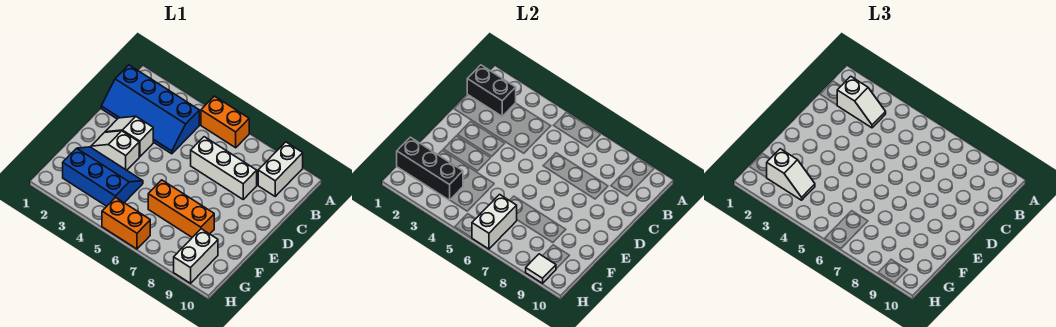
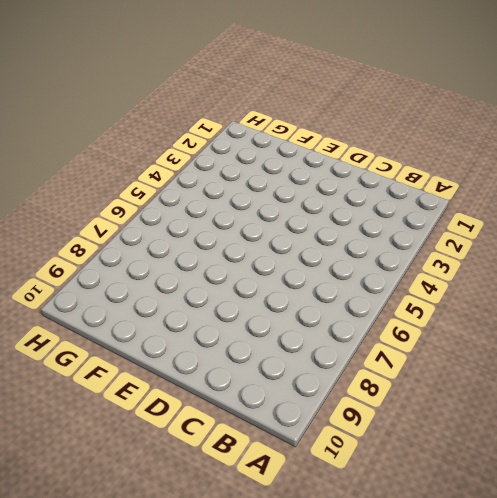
none -> orange 1x2 brick [201,96,249,148]
none -> white 1x2 brick [258,142,303,196]
none -> blue 2x4 slope [101,65,199,154]

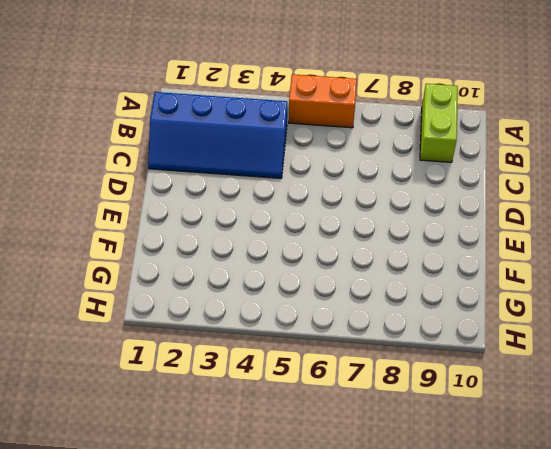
lime 1x2 brick [420,84,458,162] -> white 1x2 brick [258,142,303,196]
none -> white 1x3 brick [191,137,257,199]
none -> white 1x2 slope [105,116,153,157]
none -> white 1x2 slope [91,131,139,170]

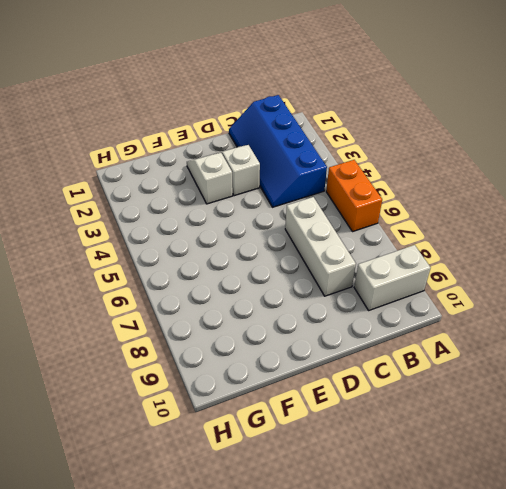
none -> blue 2x3 slope [63,147,143,206]
none -> orange 1x3 brick [148,180,214,237]
none -> white 1x2 brick [174,229,218,283]

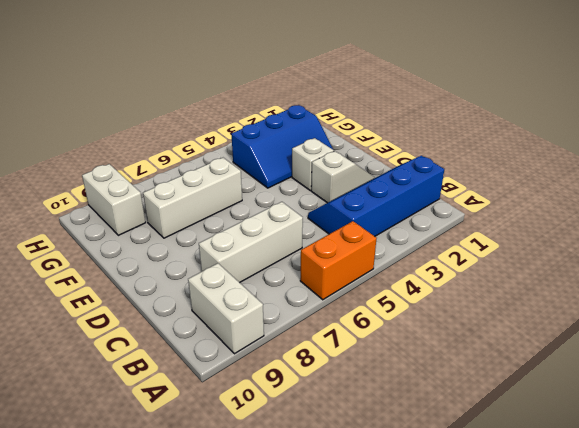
white 1x3 brick [143,158,242,238] -> orange 1x3 brick [148,180,214,237]
none -> orange 1x2 brick [102,197,150,249]
none -> black 1x2 brick [467,65,516,116]
none -> black 1x3 brick [397,137,463,200]

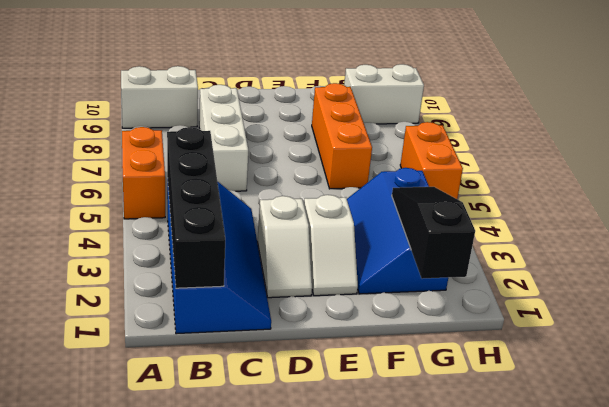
black 1x4 brick [167,127,225,288] -> black 1x2 brick [467,65,516,116]
black 1x3 slope [392,187,475,279] -> black 1x3 brick [397,137,463,200]
none -> white 1x2 brick [472,194,517,249]
none -> white 1x1 tile [526,254,556,283]
none -> white 1x2 slope [837,76,886,128]

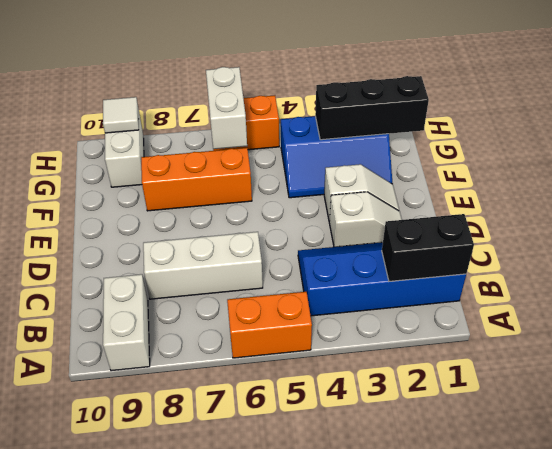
none -> white 1x2 slope [837,76,886,128]
none -> white 1x2 slope [767,149,815,200]

